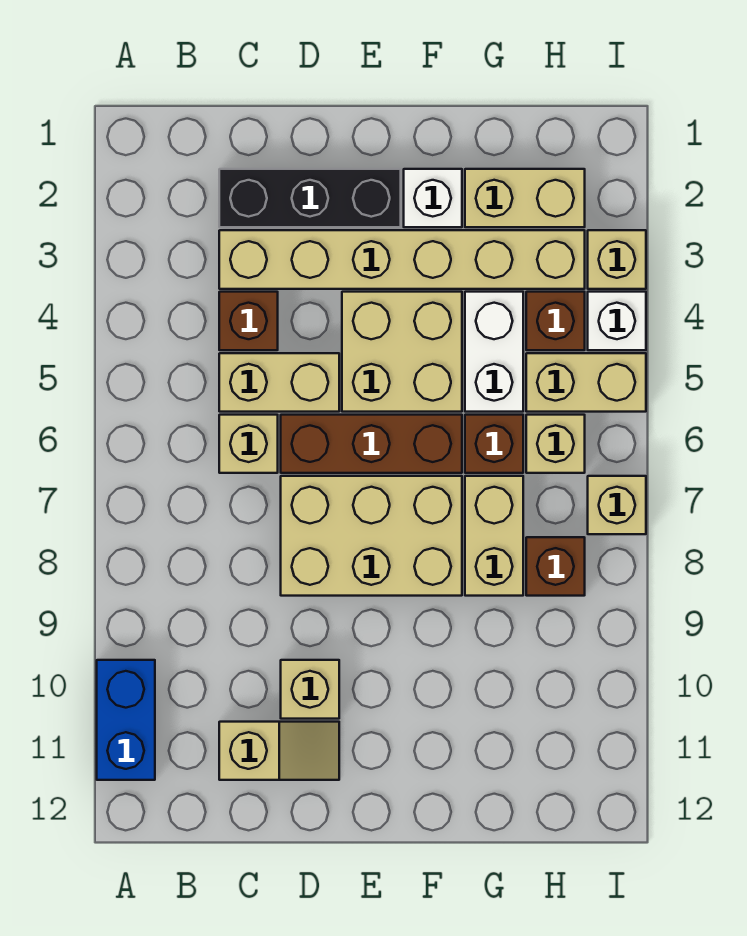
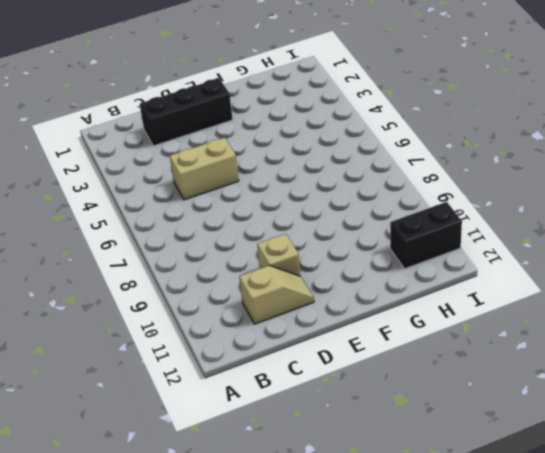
black 1x2 brick [390,202,462,269] -> none
none -> blue 1x2 brick [97,660,155,780]
none -> tan 1x6 brick [219,230,585,289]
none -> brown 1x1 brick [219,292,278,350]

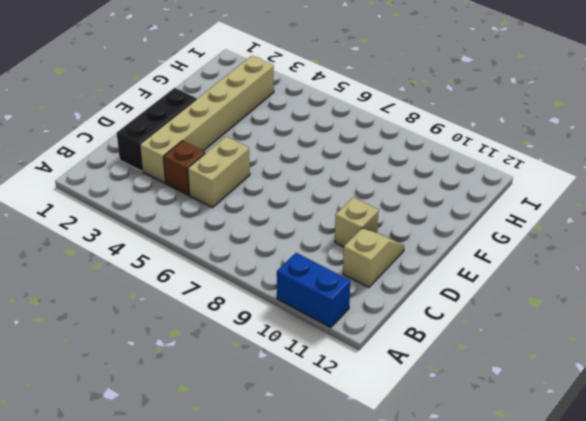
none -> tan 1x1 brick [219,415,278,473]
none -> brown 1x3 brick [281,415,462,473]
none -> tan 2x3 brick [281,476,462,596]

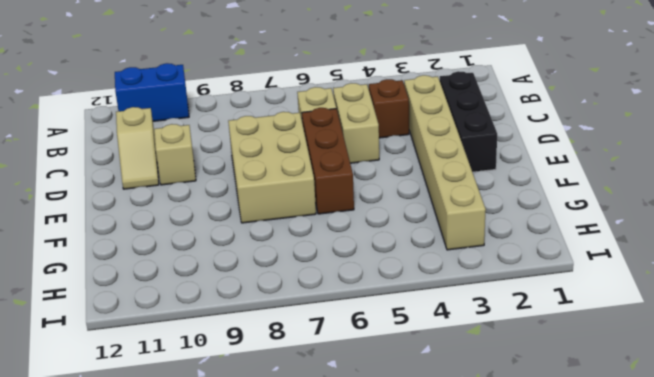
none -> tan 2x2 brick [342,292,462,412]
none -> white 1x1 brick [404,169,462,227]
none -> tan 1x2 brick [465,169,585,227]

